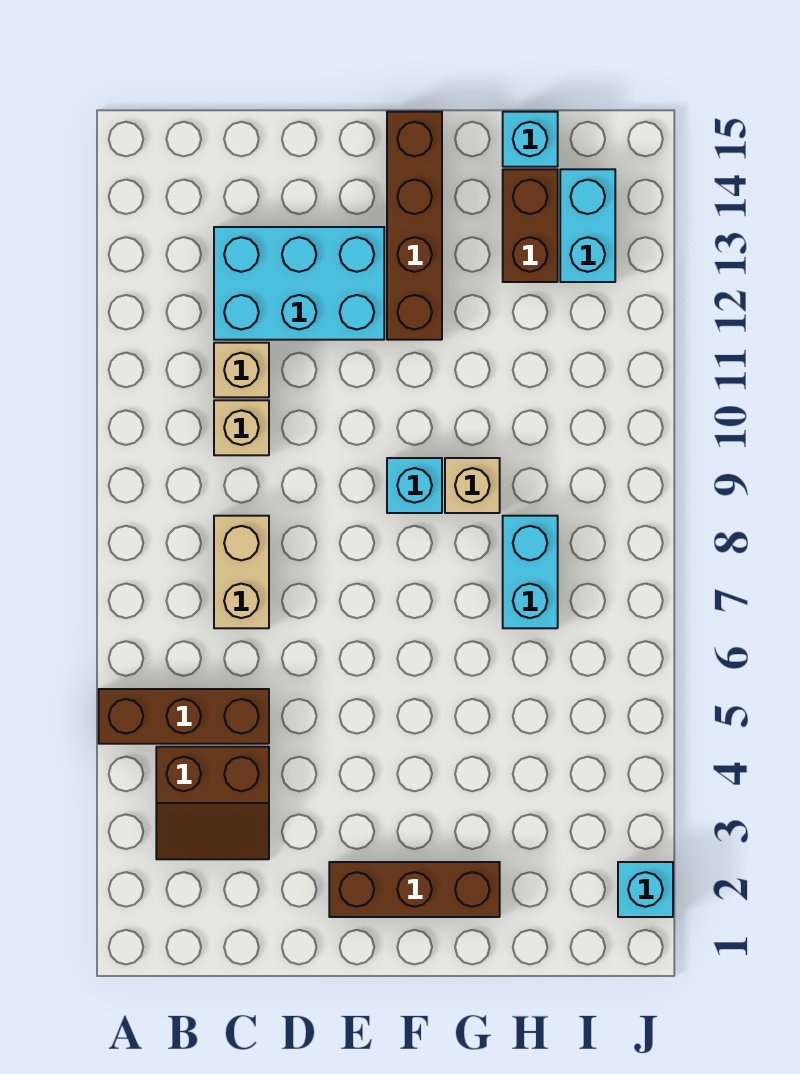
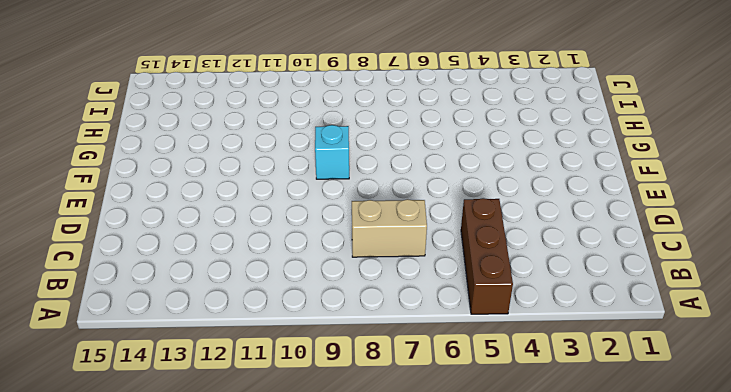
none -> brown 2x2 slope [156,747,269,859]
none -> tan 1x1 brick [214,400,269,455]
none -> tan 1x1 brick [214,343,269,397]

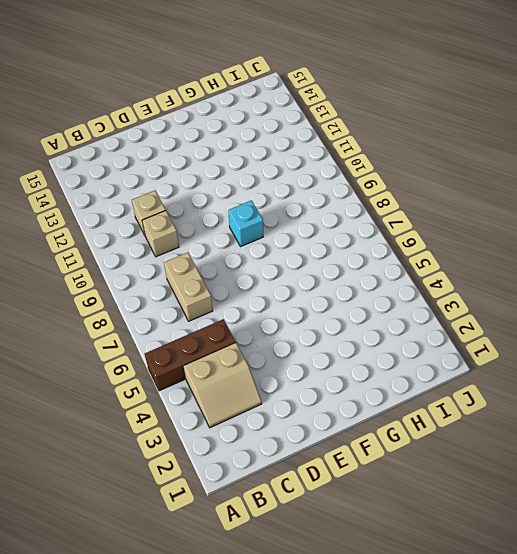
tan 2x2 slope [184,343,262,428] -> brown 2x2 slope [156,747,269,859]
none -> cyan 2x3 brick [214,227,384,340]
none -> brown 1x3 brick [329,862,500,917]
none -> brown 1x4 brick [387,112,442,340]

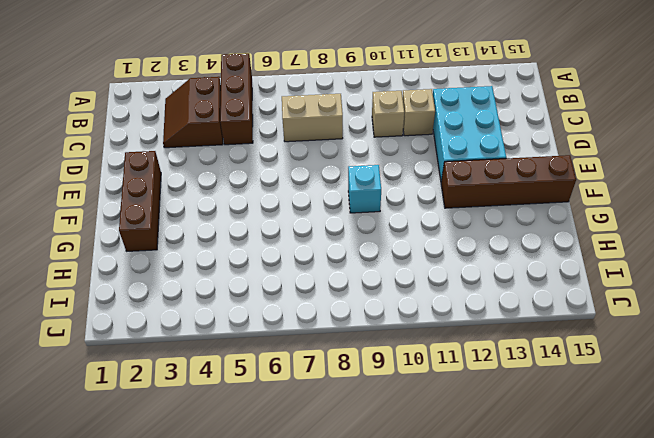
none -> tan 1x1 brick [445,458,500,513]
none -> cyan 1x2 brick [503,516,558,628]
none -> brown 1x2 brick [503,169,558,282]

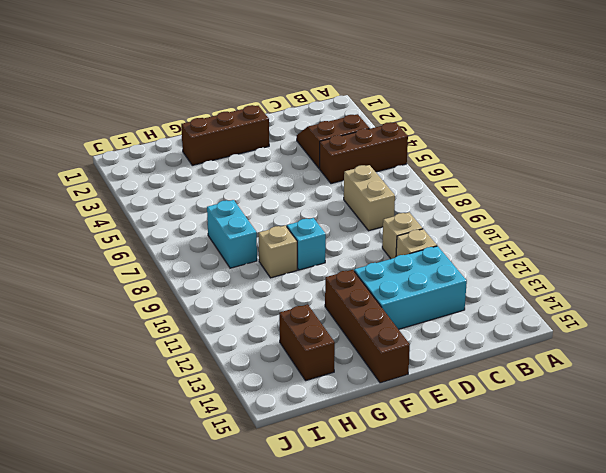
none -> cyan 1x1 brick [503,112,558,167]
none -> cyan 1x2 brick [560,169,615,282]
none -> cyan 1x1 brick [618,862,673,917]

